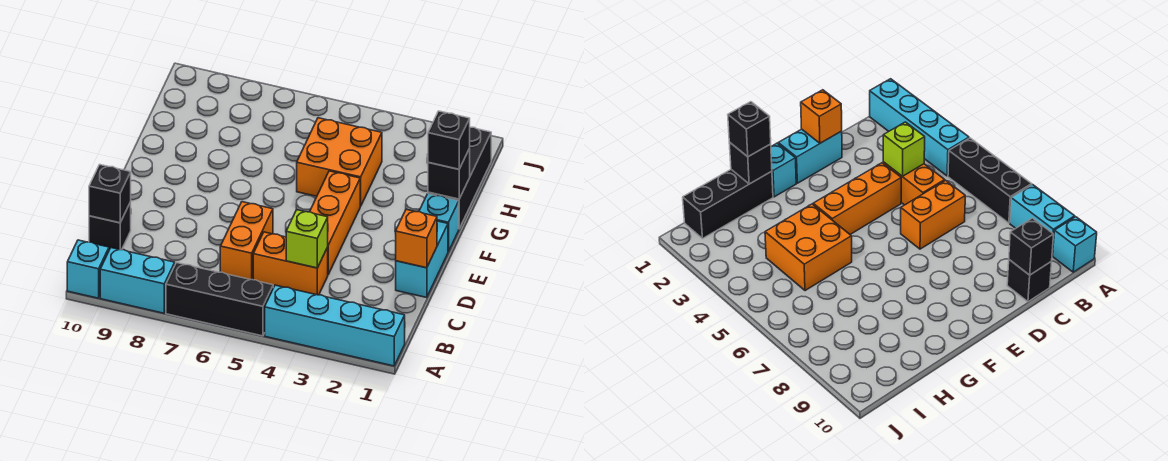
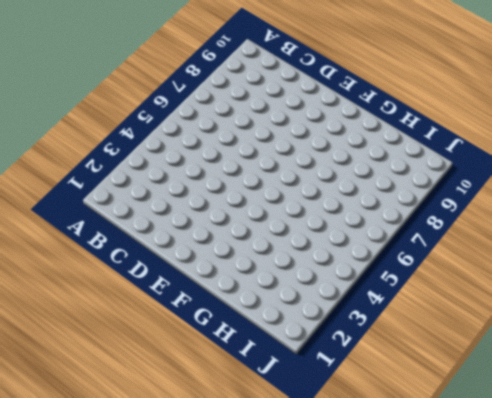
none -> cyan 1x4 brick [265,285,405,366]
none -> black 1x3 brick [166,263,273,336]
none -> cyan 1x2 brick [100,248,175,313]

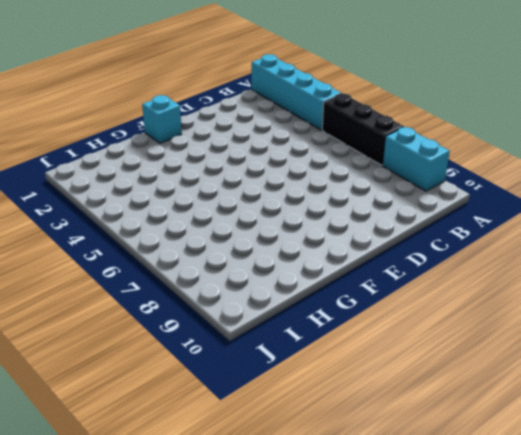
none -> cyan 1x1 brick [67,240,109,298]
none -> orange 1x2 brick [253,232,328,295]
none -> orange 1x2 brick [220,202,273,280]

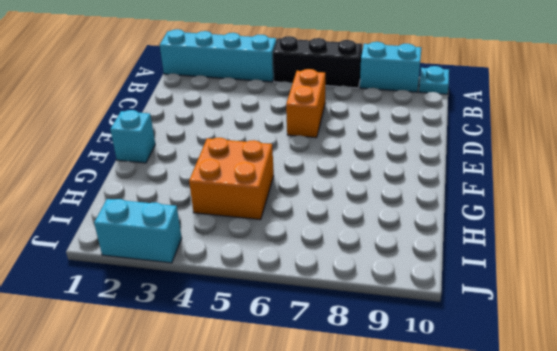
cyan 1x1 plate [419,66,449,94] -> cyan 1x1 brick [67,240,109,298]
cyan 1x2 brick [94,199,182,263] -> cyan 1x2 brick turned to [396,221,448,298]
none -> orange 1x2 brick [253,232,328,295]
none -> black 1x1 brick [89,202,131,250]
none -> orange 1x3 brick [310,171,360,274]

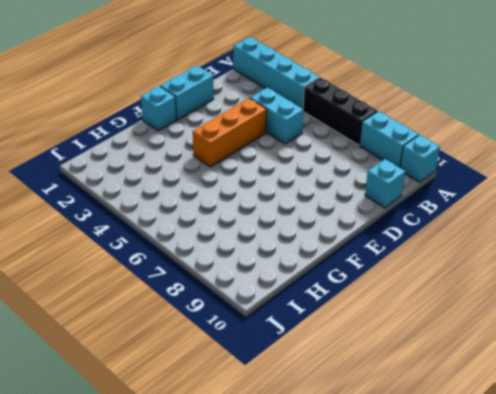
cyan 1x2 brick [250,88,303,144] -> orange 1x2 brick [253,232,328,295]
cyan 1x1 brick [365,159,405,208] -> black 1x1 brick [89,202,131,250]
none -> orange 1x2 brick [220,202,273,280]
none -> black 1x3 brick [428,127,491,228]
none -> orange 2x2 brick [297,118,382,206]

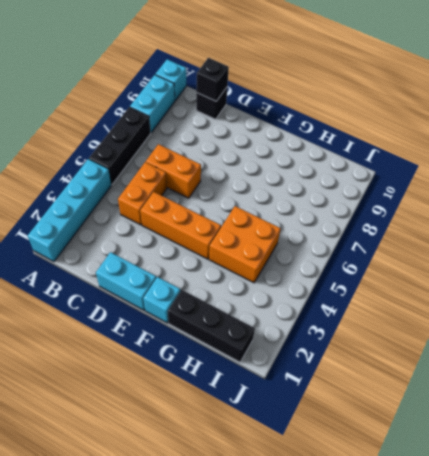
none -> lime 1x1 brick [286,210,328,268]
none -> orange 1x1 brick [396,209,437,268]
none -> black 1x1 brick [428,149,470,199]

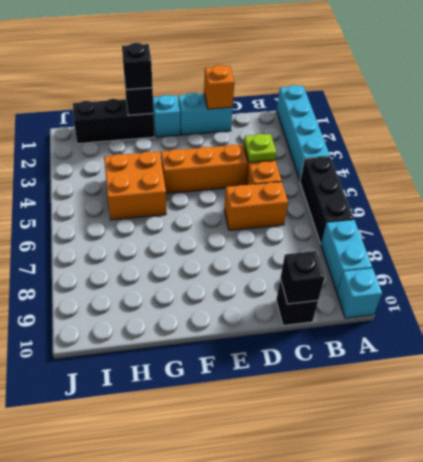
lime 1x1 plate [244,134,276,162] -> lime 1x1 brick [286,210,328,268]

